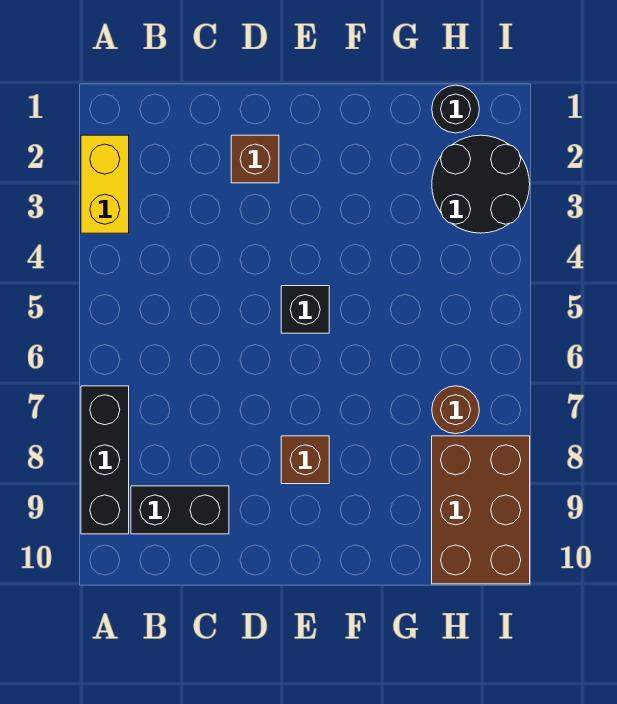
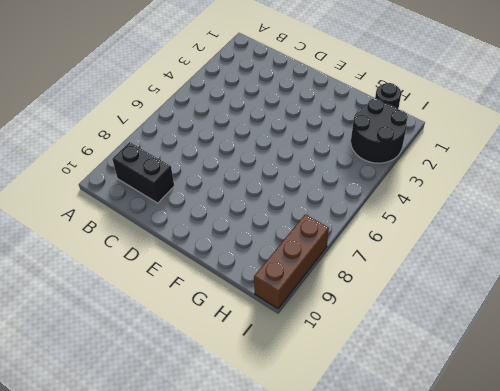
brown 1x3 brick [254,214,329,309] -> brown 2x3 brick [432,436,530,584]
none -> yellow 1x2 brick [81,135,129,233]
none -> black 1x3 brick [81,386,129,534]

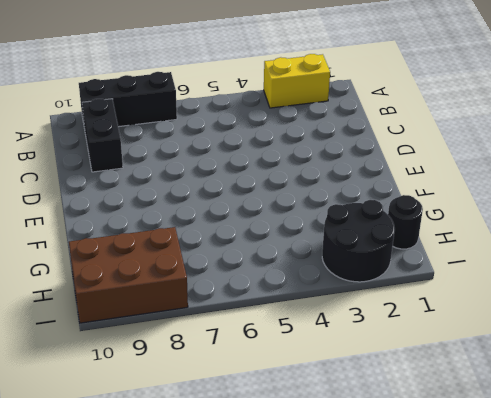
none -> brown 1x1 brick [231,135,279,183]
none -> black 1x1 brick [281,286,329,333]

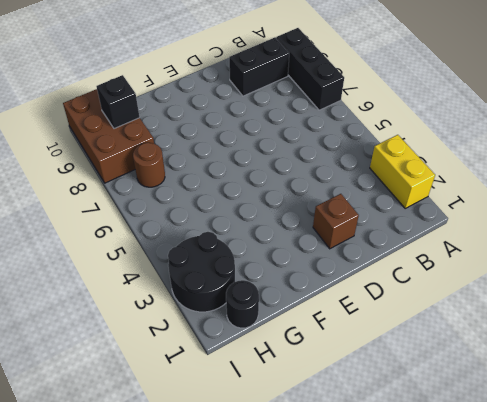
black 1x1 brick [97,75,140,129] -> black 1x1 brick moved to [281,286,329,333]
none -> brown 1x1 brick [281,436,329,484]

